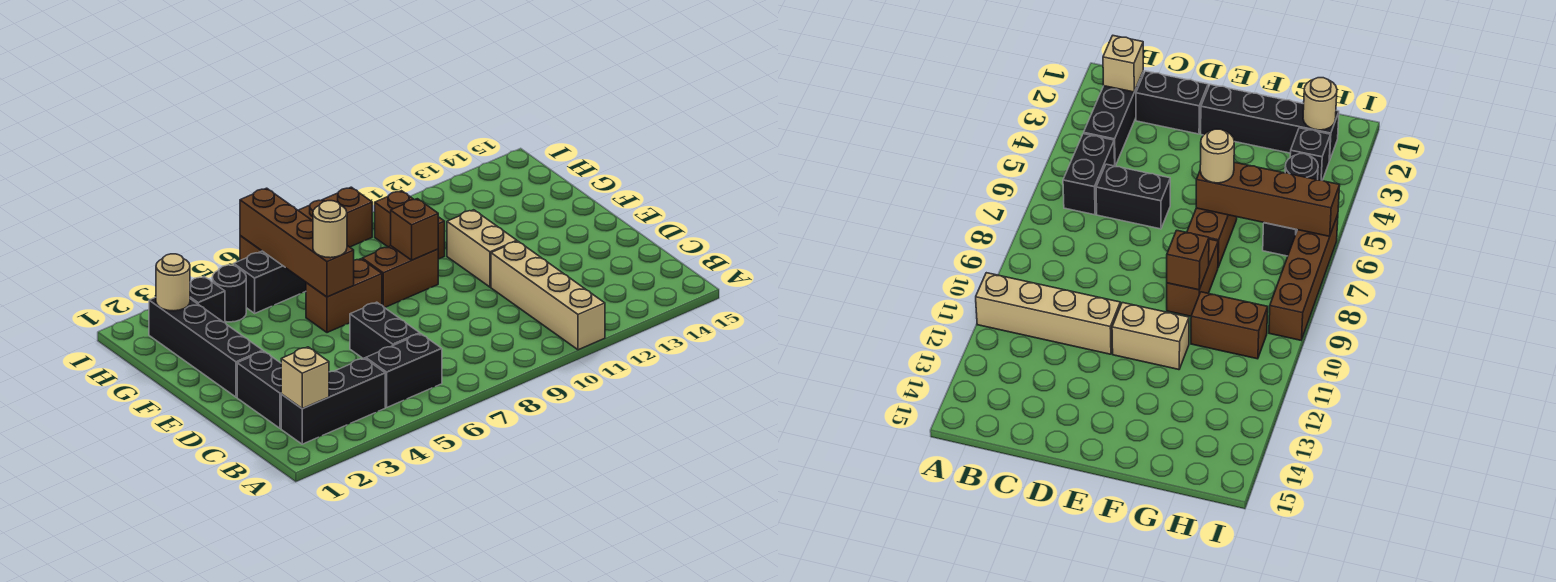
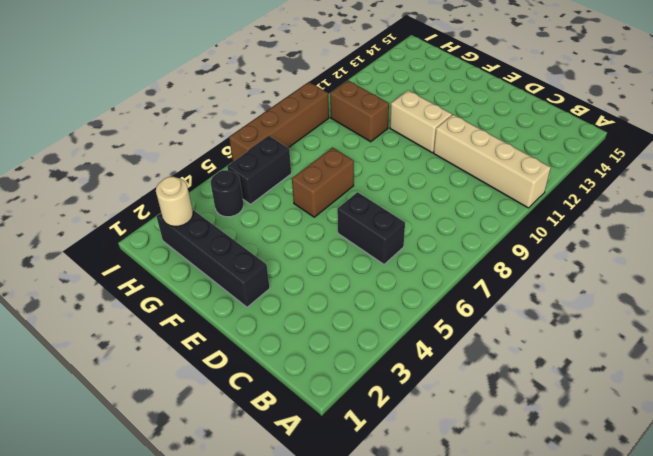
none -> black 1x3 brick [281,358,385,444]
none -> black 1x2 brick [366,334,442,407]
none -> black 1x2 brick [237,351,281,429]

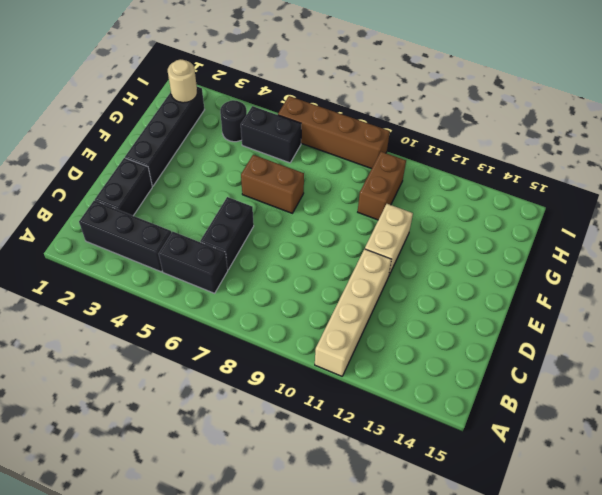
none -> brown 1x2 brick [362,246,438,308]
none -> black 1x1 brick [190,276,225,323]
none -> tan 1x1 brick [281,347,329,409]

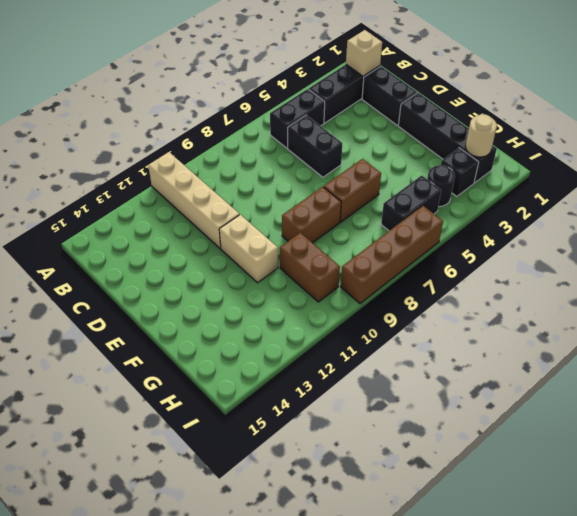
none -> brown 1x4 brick [240,188,354,297]
none -> brown 1x1 brick [391,199,438,260]
none -> tan 1x1 round brick [313,201,347,258]

